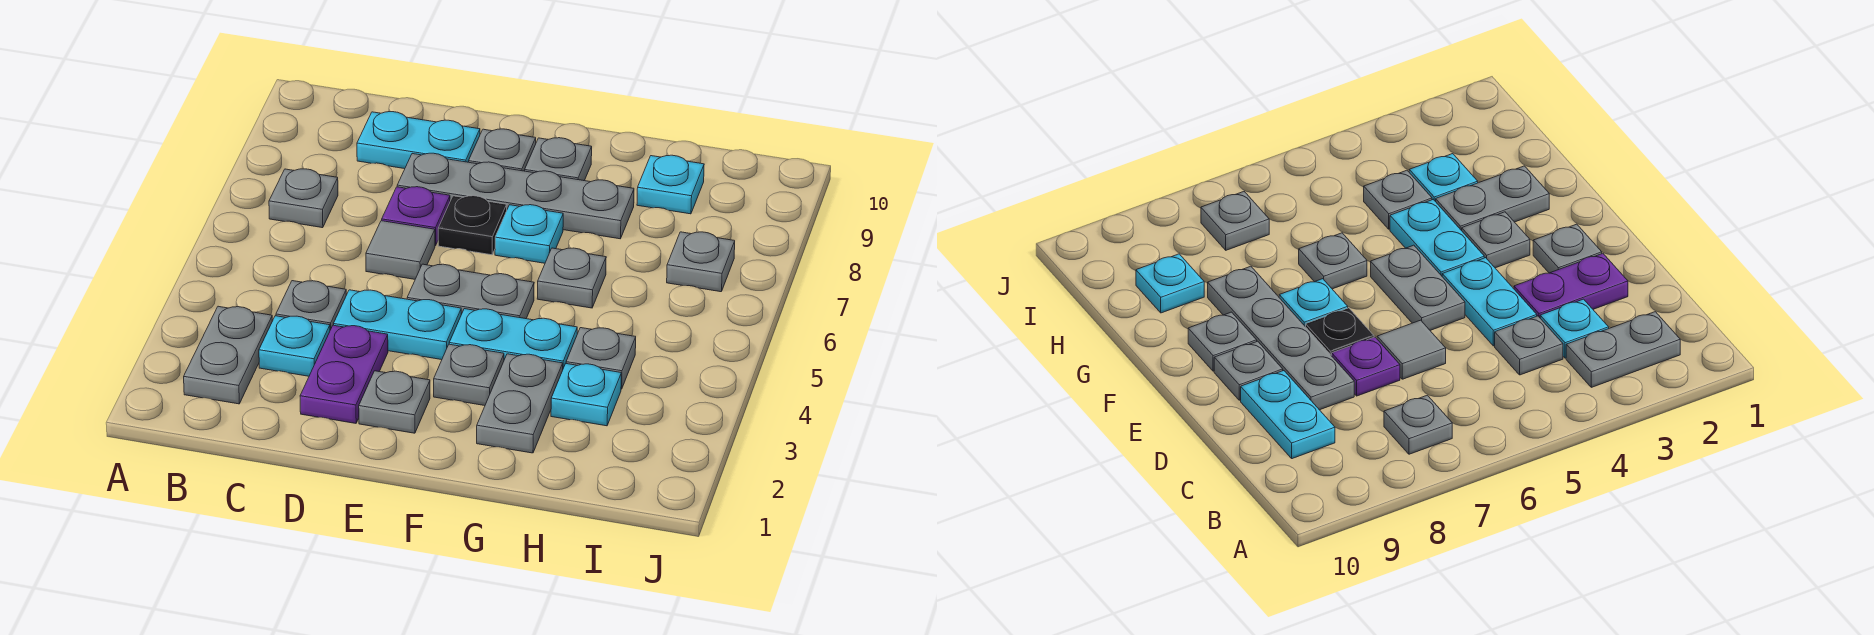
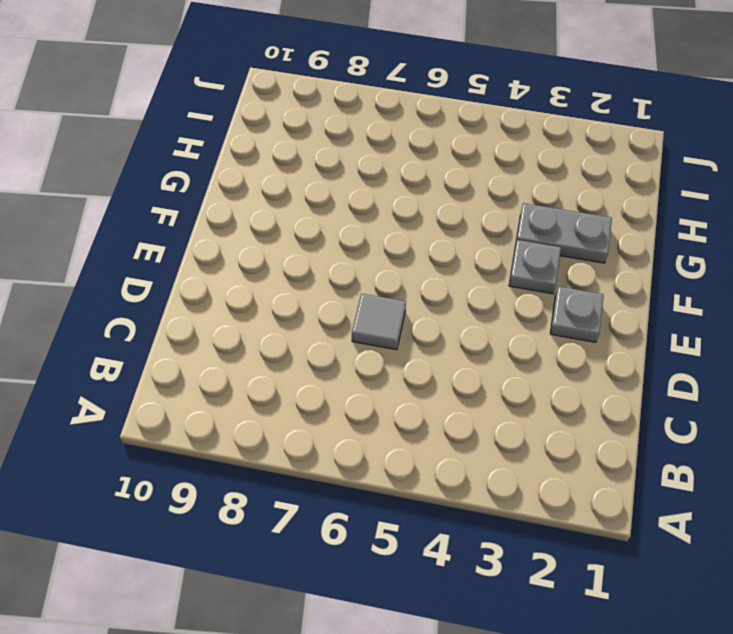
none -> grey 1x2 plate [184,306,272,404]
none -> grey 1x1 plate [269,169,338,228]
none -> cyan 1x1 plate [259,316,330,376]

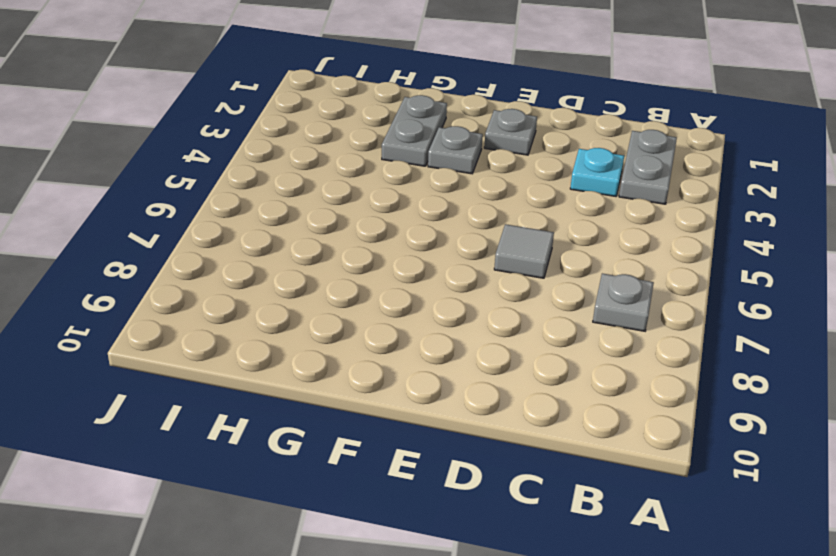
none -> grey 1x1 plate [276,281,346,330]
none -> cyan 1x2 plate [357,112,480,169]
none -> purple 1x2 plate [300,325,388,423]

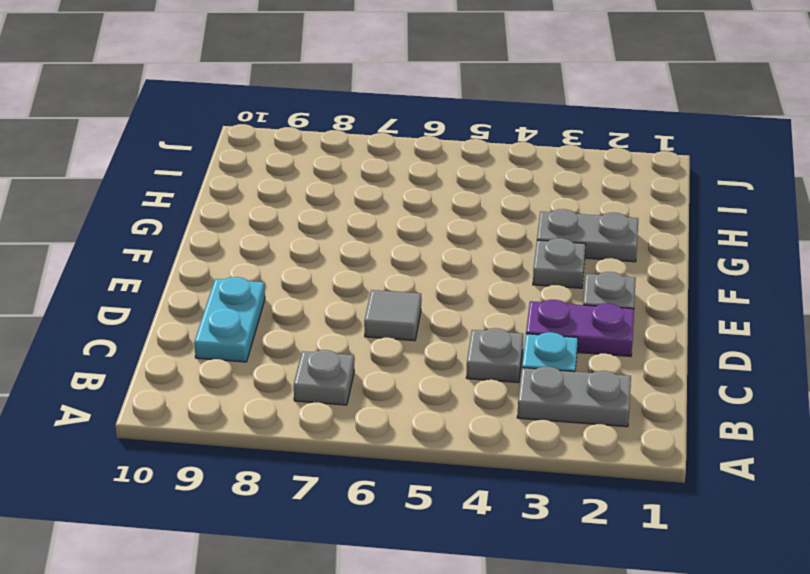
none -> cyan 1x2 plate [334,290,461,360]
none -> purple 1x1 plate [382,187,450,246]
none -> grey 1x4 plate [397,153,634,239]

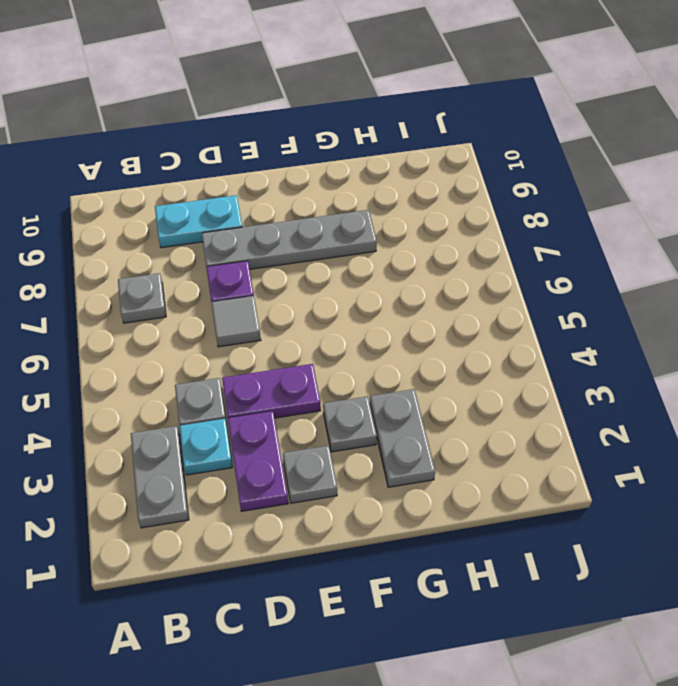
purple 1x2 plate [222,364,321,418] -> cyan 1x2 plate [334,290,461,360]
none -> grey 1x2 plate [407,264,534,319]
none -> black 1x1 plate [438,196,507,255]
none -> grey 1x1 plate [469,129,536,171]

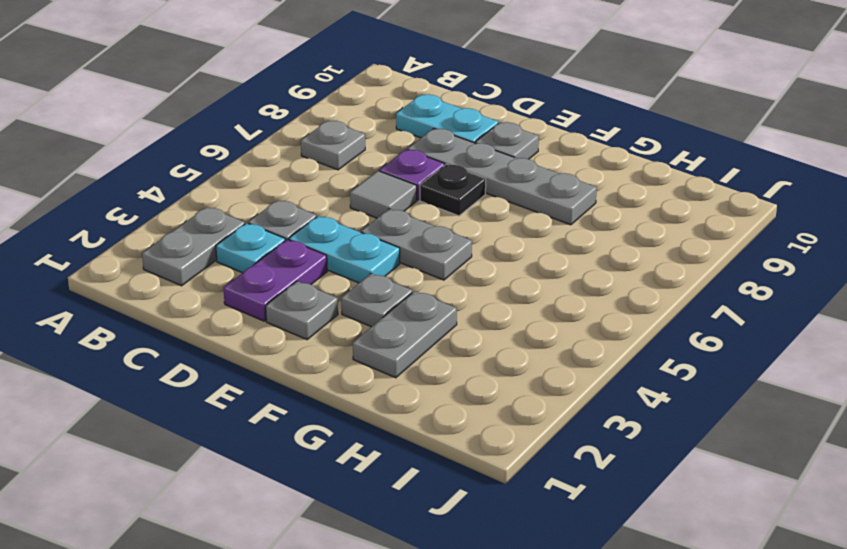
none -> cyan 1x2 plate [449,309,577,368]
none -> cyan 1x1 plate [495,205,563,263]
none -> grey 1x1 plate [525,138,592,181]

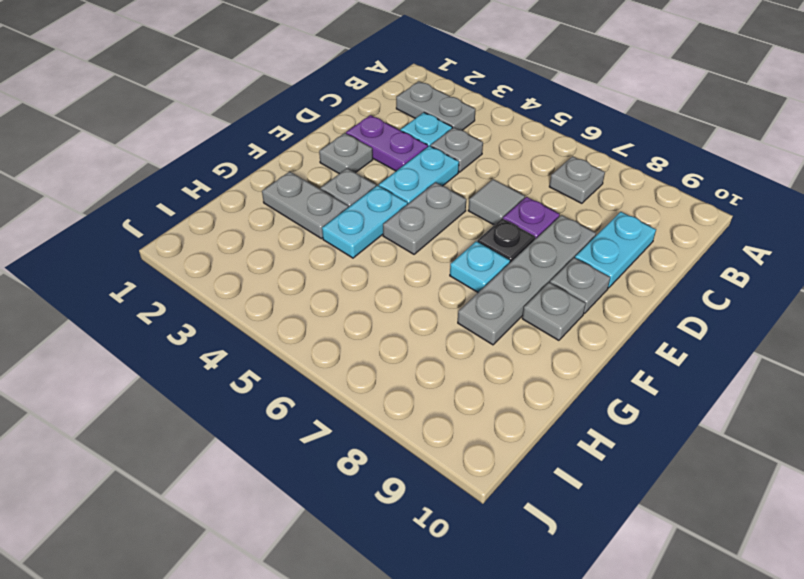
none -> grey 1x1 plate [537,248,606,308]
none -> cyan 1x1 plate [551,364,621,426]
none -> grey 1x1 plate [566,328,636,389]

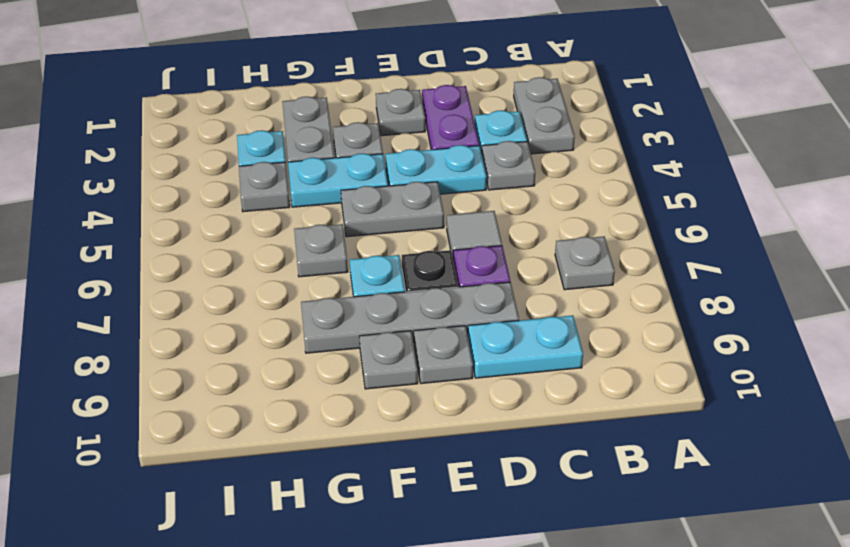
none -> cyan 1x1 plate [637,155,704,214]
none -> grey 1x1 plate [667,232,735,292]

